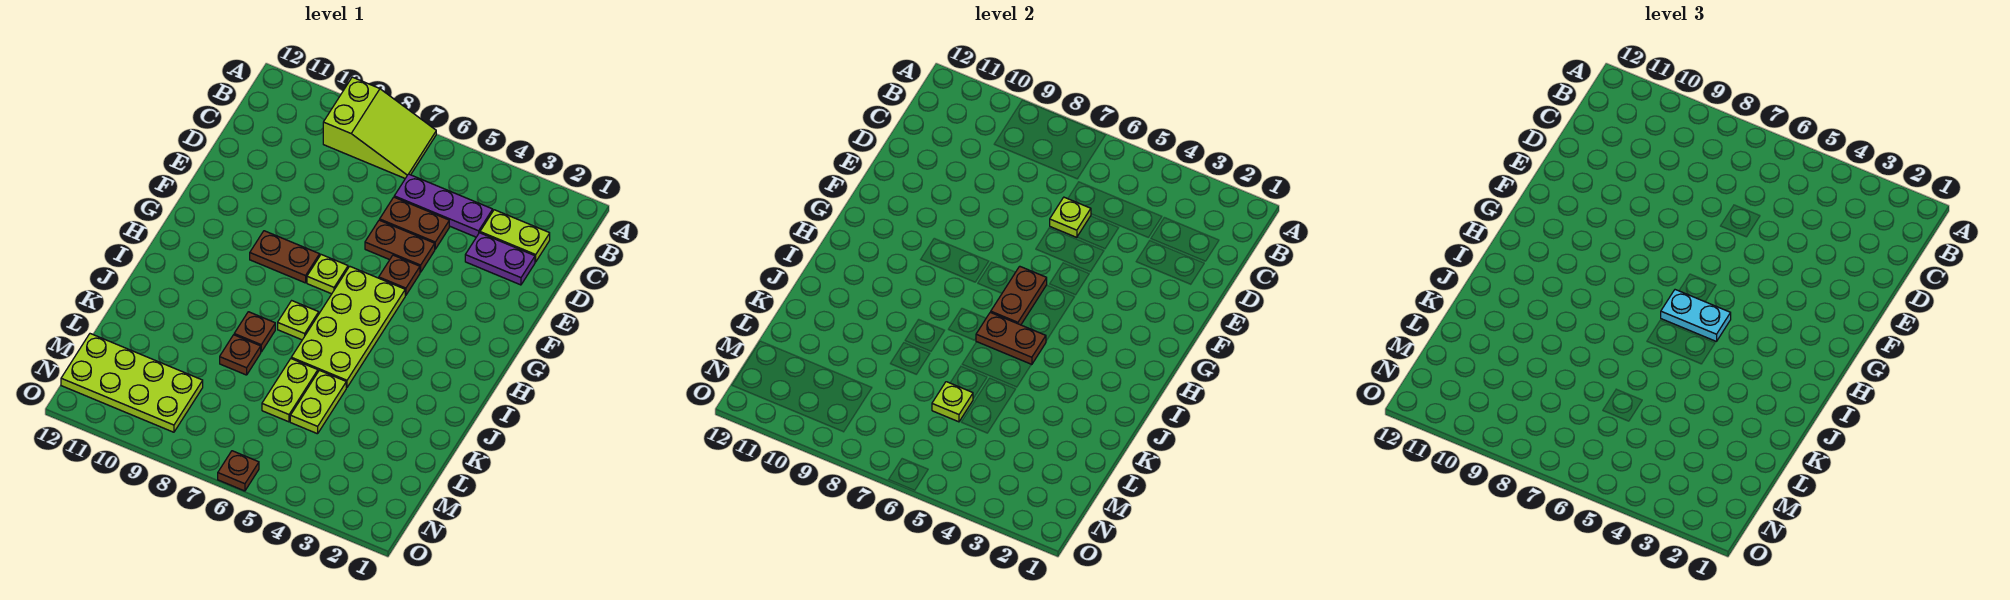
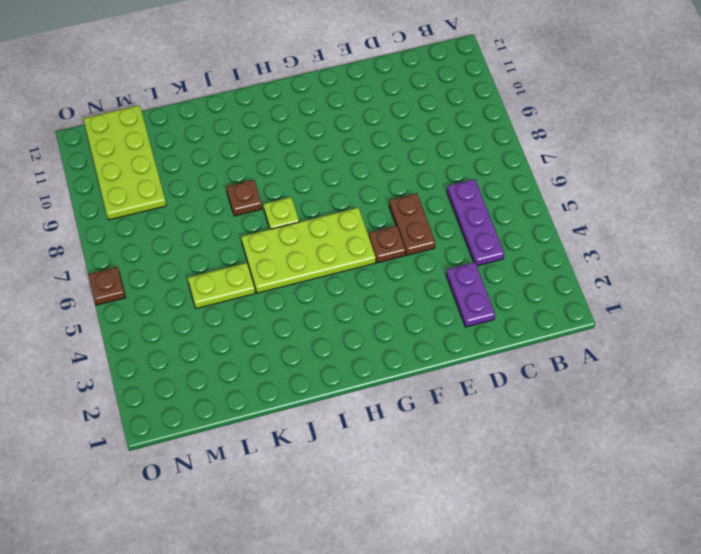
none -> lime 2x3 slope [323,77,436,178]
none -> lime 1x2 plate [480,210,550,262]
none -> brown 1x2 plate [380,197,449,249]

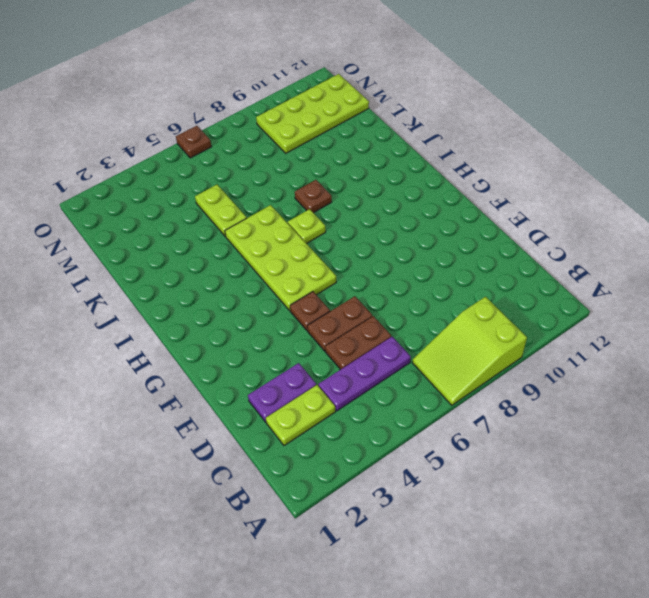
none -> lime 1x1 plate [307,255,348,294]
none -> brown 1x2 plate [250,231,320,283]
none -> lime 1x2 plate [262,359,318,422]

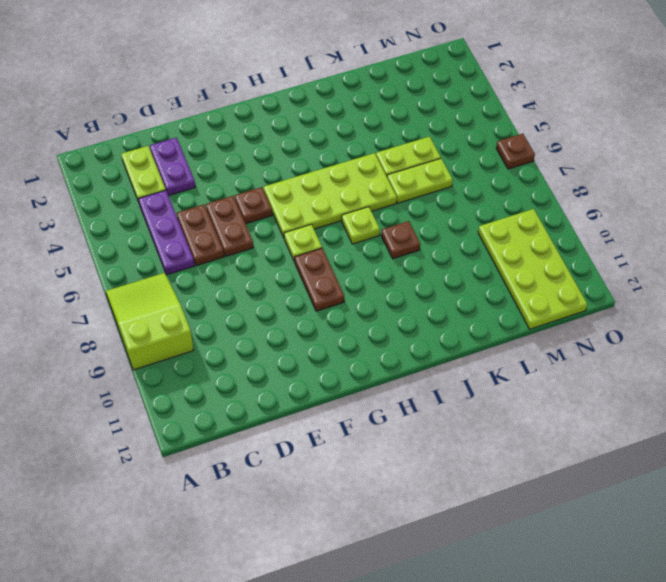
none -> brown 1x1 plate [220,335,261,375]
none -> lime 1x1 plate [1050,197,1091,237]
none -> brown 1x2 plate [991,266,1047,325]

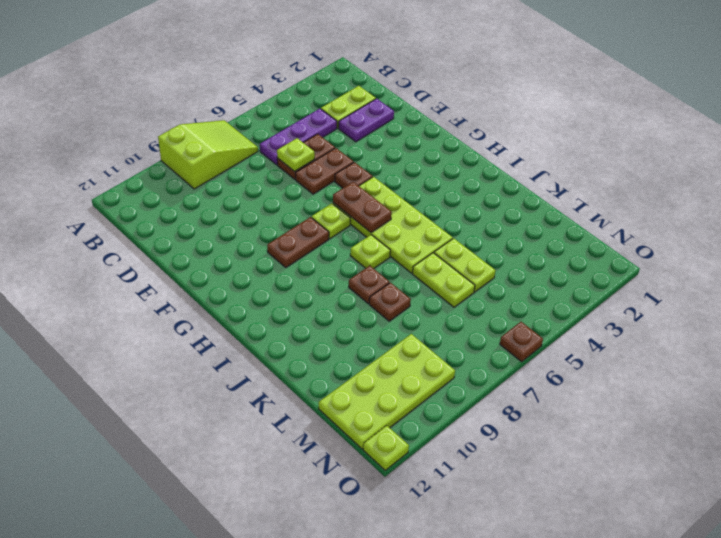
lime 1x1 plate [363,425,409,470] -> lime 1x1 plate moved to [932,382,973,422]
none -> brown 1x2 plate [976,312,1046,365]
none -> cyan 1x2 plate [1661,290,1731,342]

